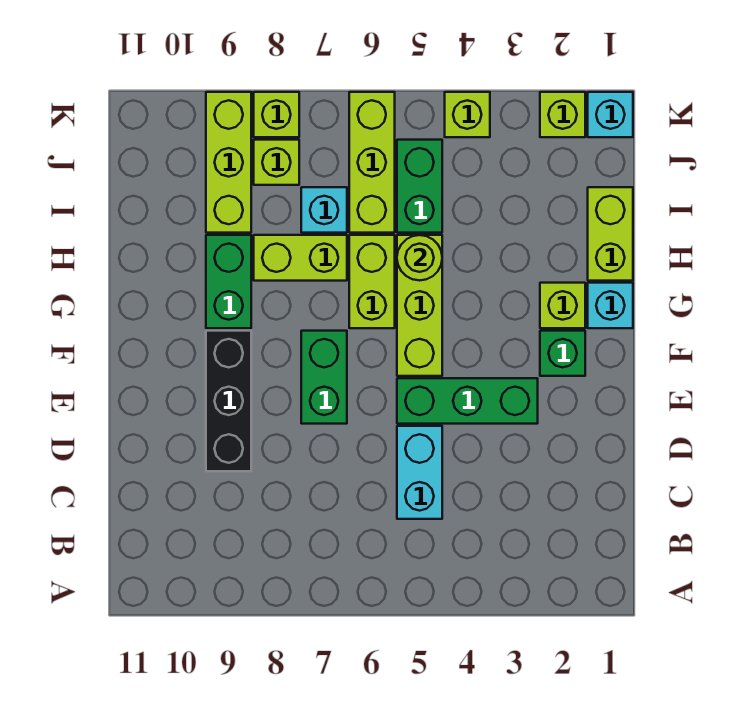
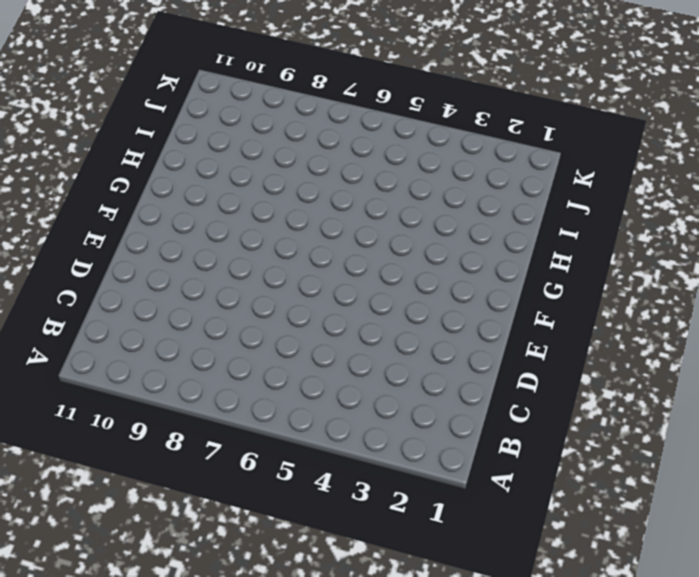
none -> cyan 1x2 brick [397,426,442,519]
none -> black 1x3 brick [206,331,251,471]
none -> green 1x3 brick [397,378,538,424]

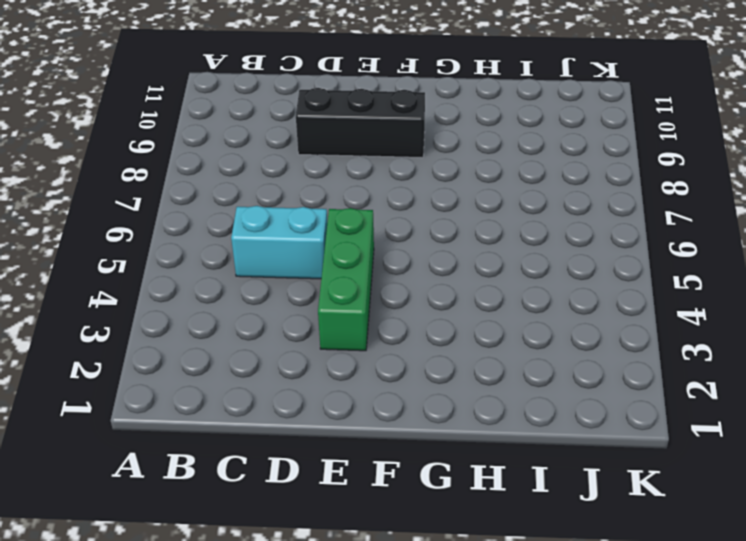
none -> green 1x2 brick [301,331,347,424]
none -> green 1x1 brick [540,331,585,376]
none -> lime 1x3 brick [397,235,442,376]

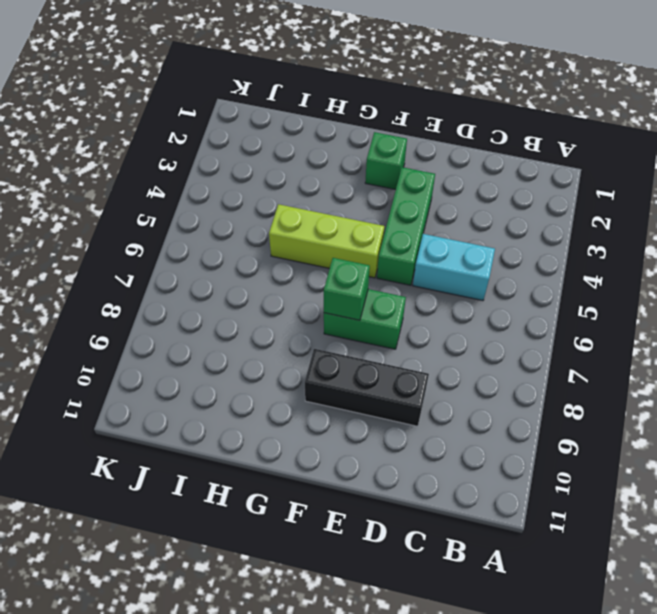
green 1x1 brick [324,258,370,320] -> none
none -> cyan 1x1 brick [588,283,633,328]
none -> lime 1x1 brick [540,283,585,328]
none -> lime 1x2 brick [349,235,395,328]

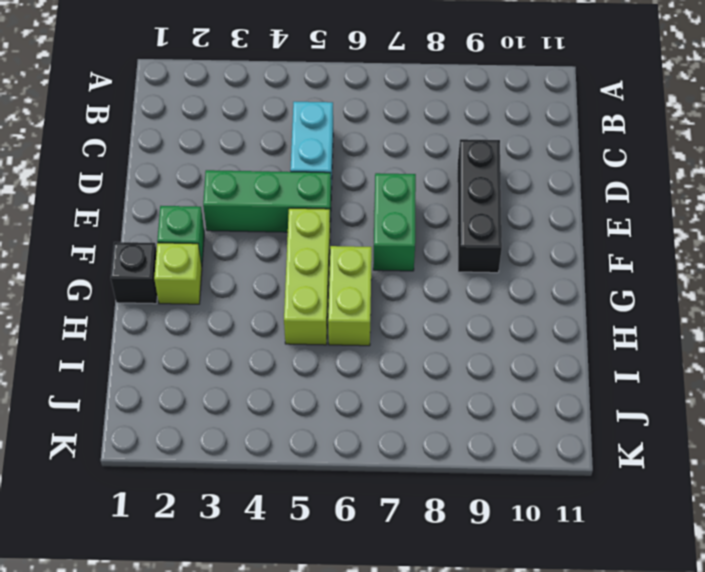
black 1x1 brick [111,242,157,304] -> cyan 1x1 brick [588,283,633,328]
none -> green 1x2 brick [206,235,251,328]
none -> lime 1x2 brick [588,187,633,281]
none -> lime 1x2 brick [254,235,347,281]

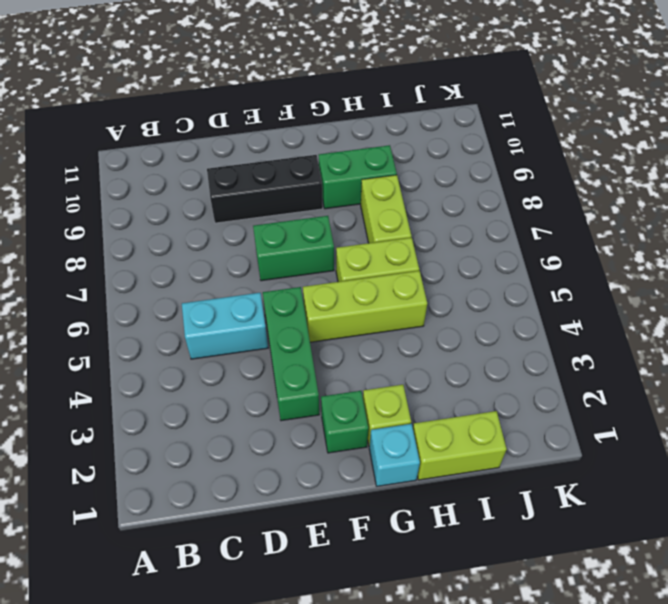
none -> green 1x2 brick [397,140,442,233]
none -> lime 1x3 brick [349,92,395,233]
none -> cyan 1x1 brick [301,187,347,233]

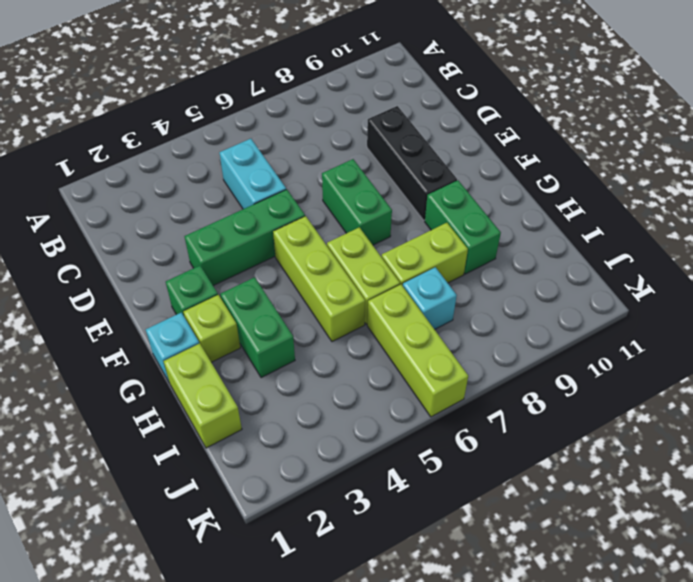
green 1x2 brick [220,277,295,378] -> green 1x2 brick moved to [397,140,442,233]
none -> lime 1x3 brick [206,92,251,233]
none -> lime 1x1 brick [254,140,299,185]
none -> cyan 1x1 brick [588,92,633,137]

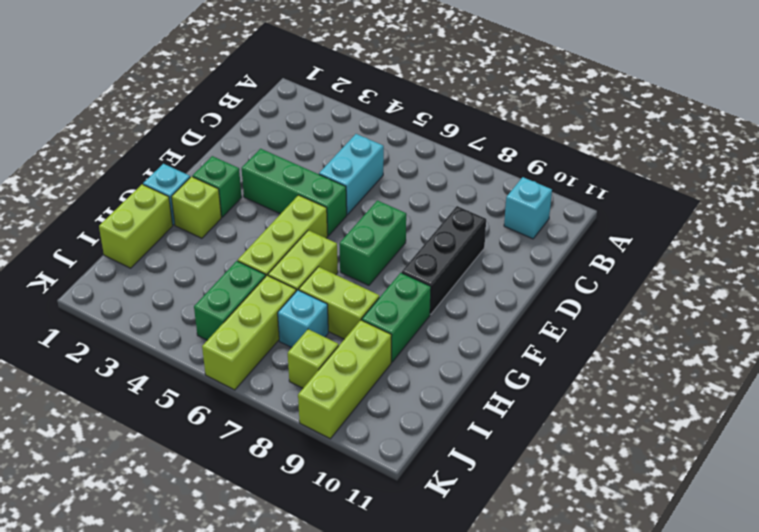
cyan 1x1 brick [504,177,552,239] -> cyan 1x1 brick moved to [588,92,633,137]
none -> lime 1x1 brick [540,92,585,137]
none -> lime 1x1 brick [445,92,490,137]
none -> lime 1x1 brick [254,92,299,137]

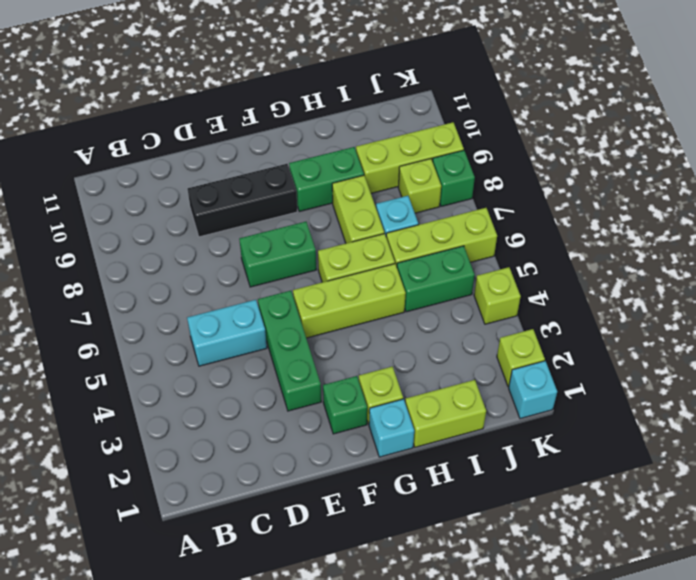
green 1x1 brick [433,150,475,206] -> lime 1x1 brick [254,92,299,137]
none -> lime 1x1 round brick [397,235,442,280]

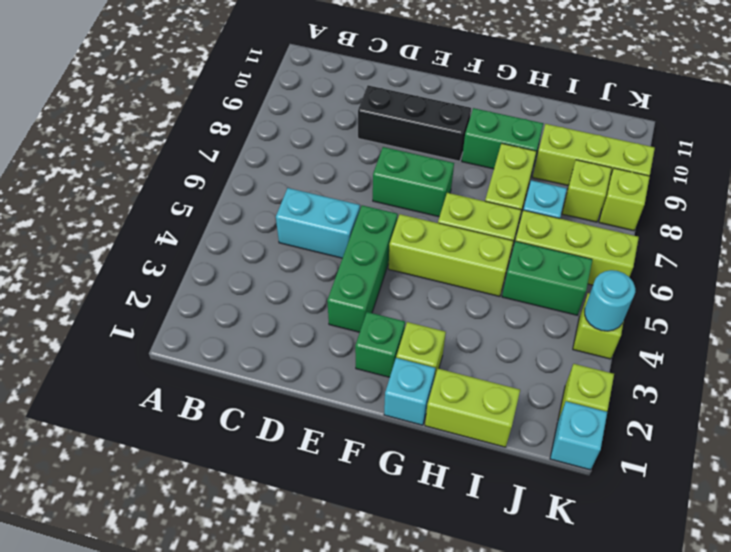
cyan 1x1 round brick [585,270,635,331] -> none
none -> lime 1x1 round brick [397,235,442,280]

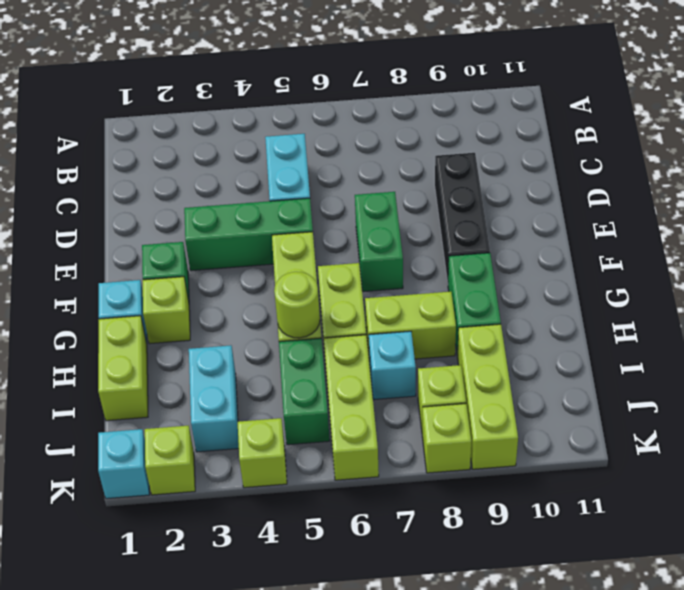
cyan 1x2 brick [189,345,239,452] -> none

